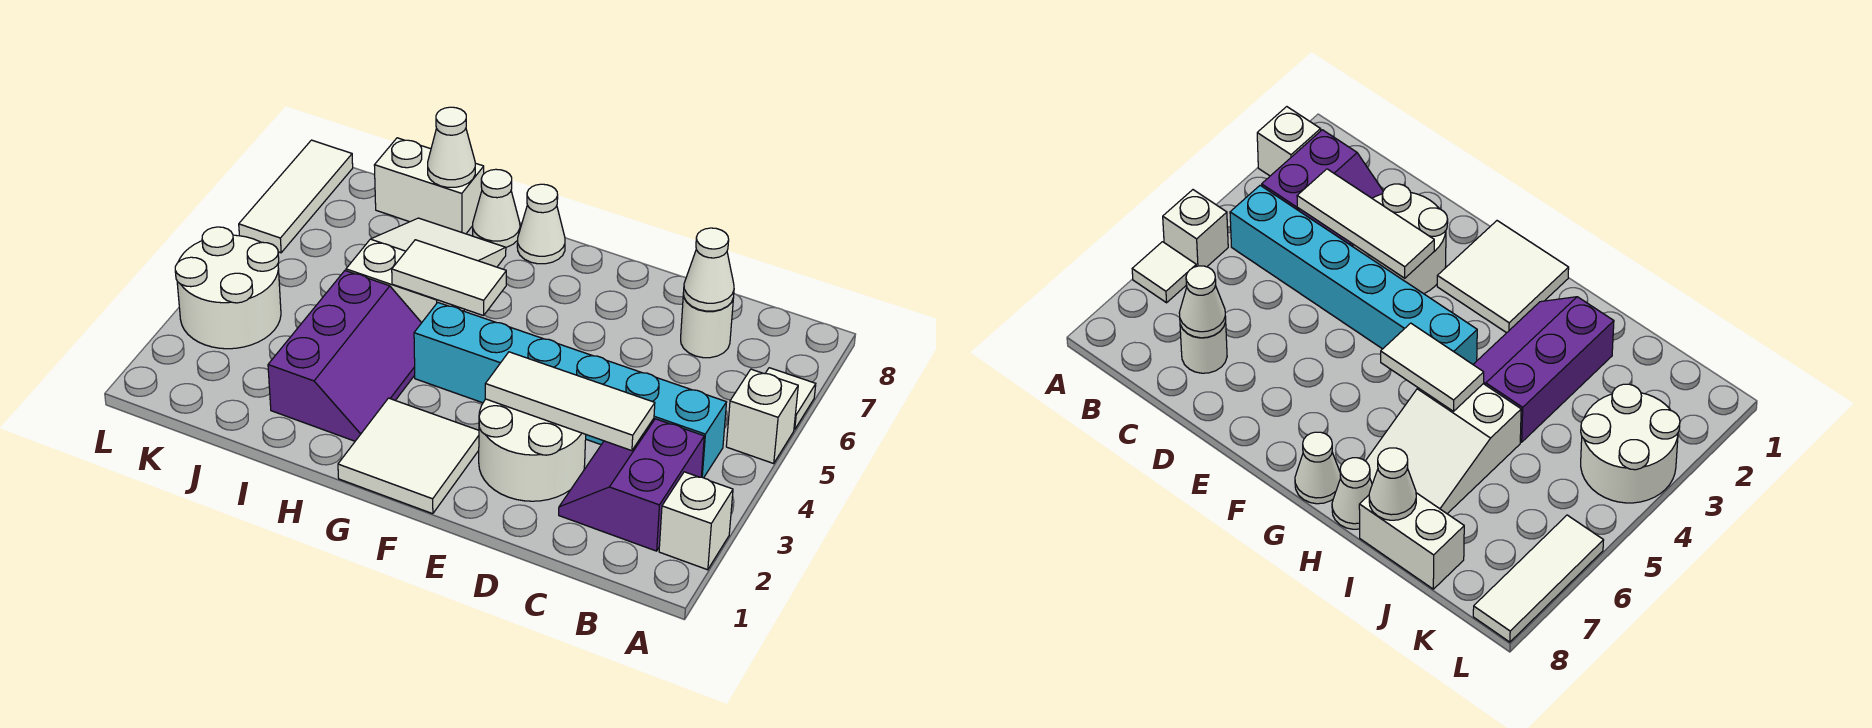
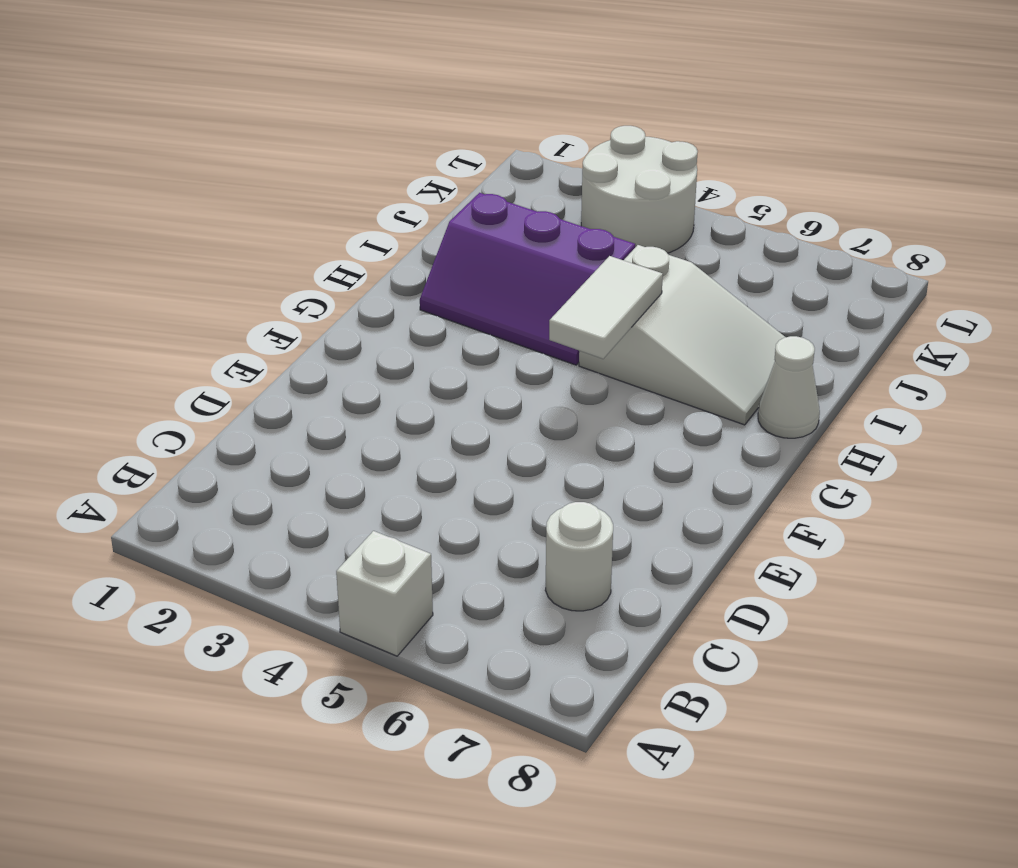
none -> white 1x1 brick [659,472,733,570]
none -> white 1x1 tile [765,368,816,430]
none -> purple 2x2 slope [559,419,704,551]

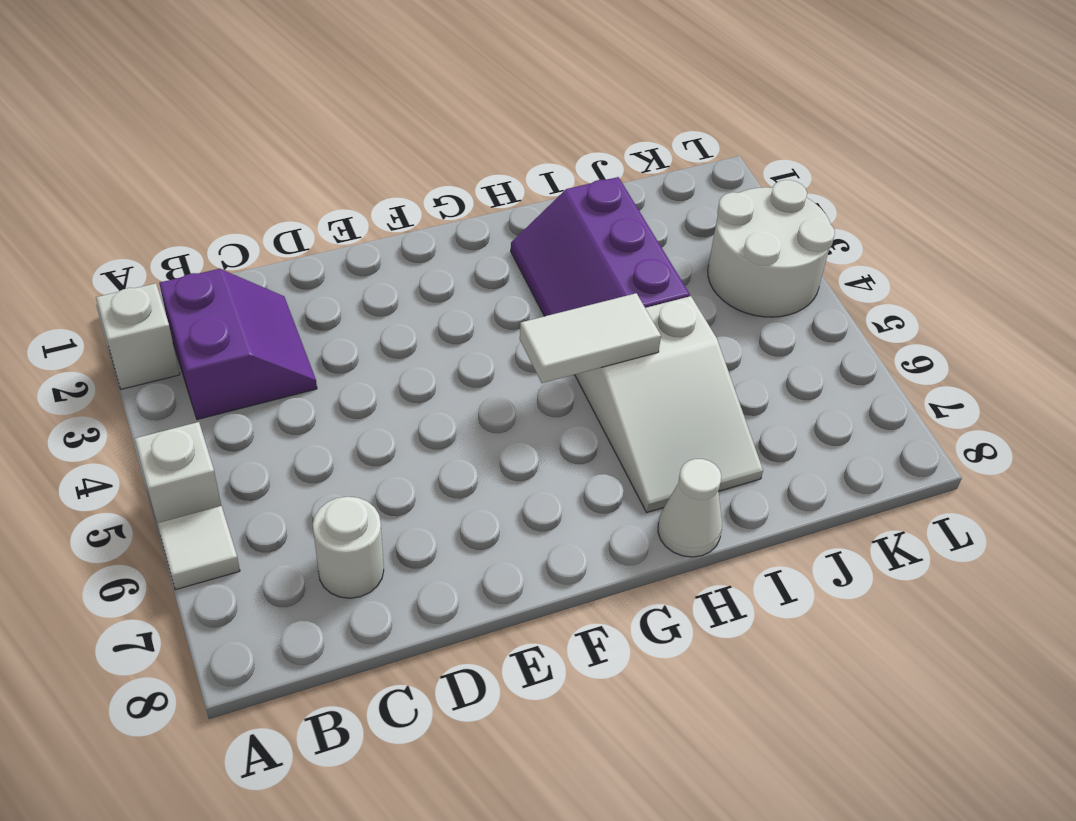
none -> cyan 1x6 brick [414,302,727,478]
none -> white 2x2 round brick [479,399,586,501]
none -> white 2x2 tile [338,398,479,514]

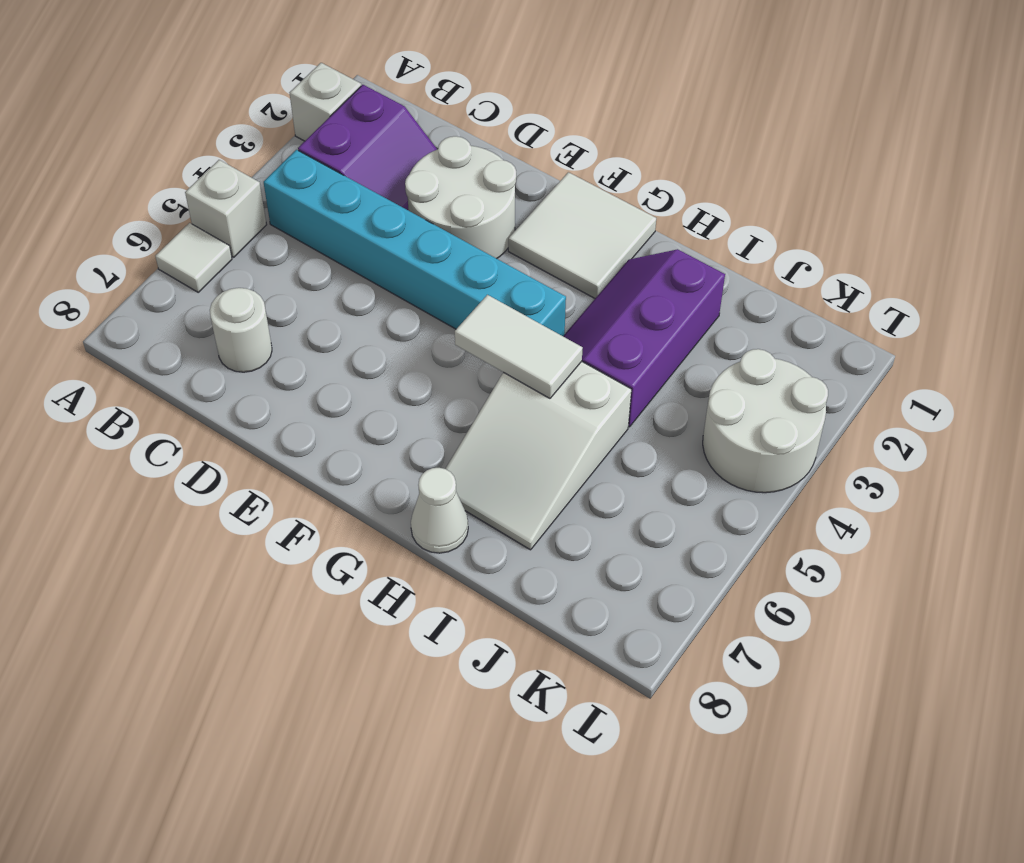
none -> white 1x1 cone [517,184,565,264]
none -> white 1x2 brick [374,138,484,234]
none -> white 1x3 tile [239,140,353,253]

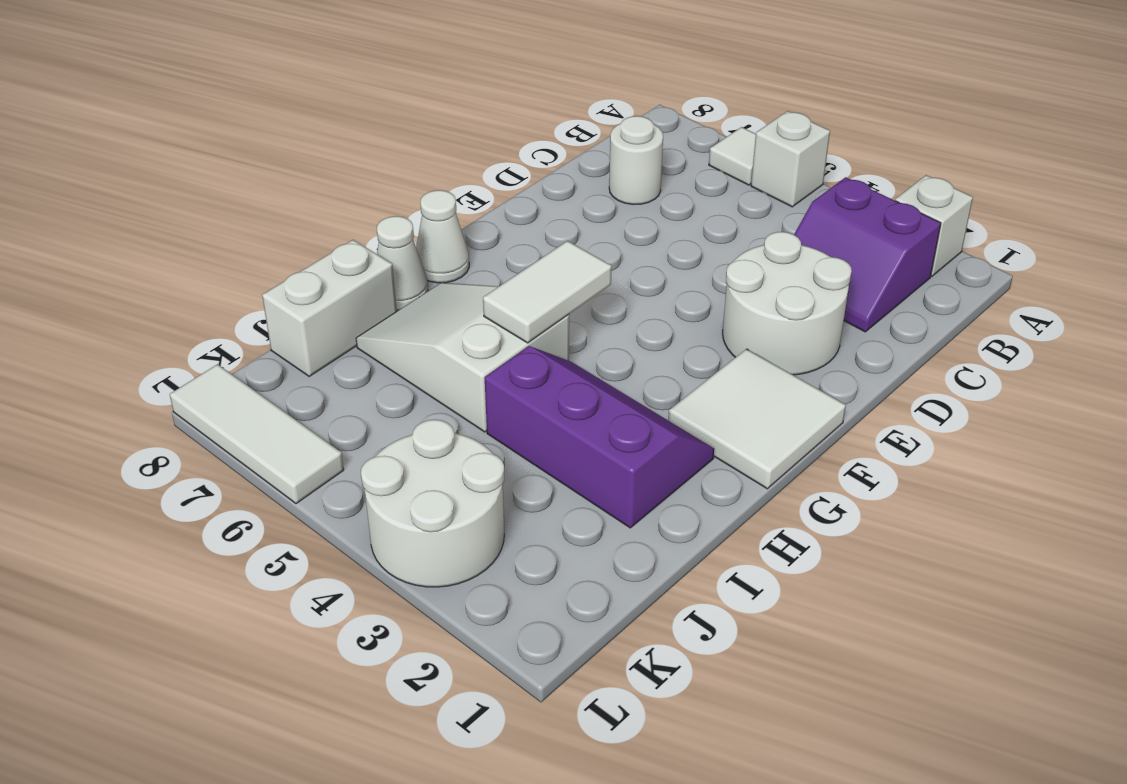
none -> cyan 1x6 brick [414,302,727,478]
none -> white 1x3 tile [485,352,655,451]
none -> white 1x1 cone [684,228,734,311]

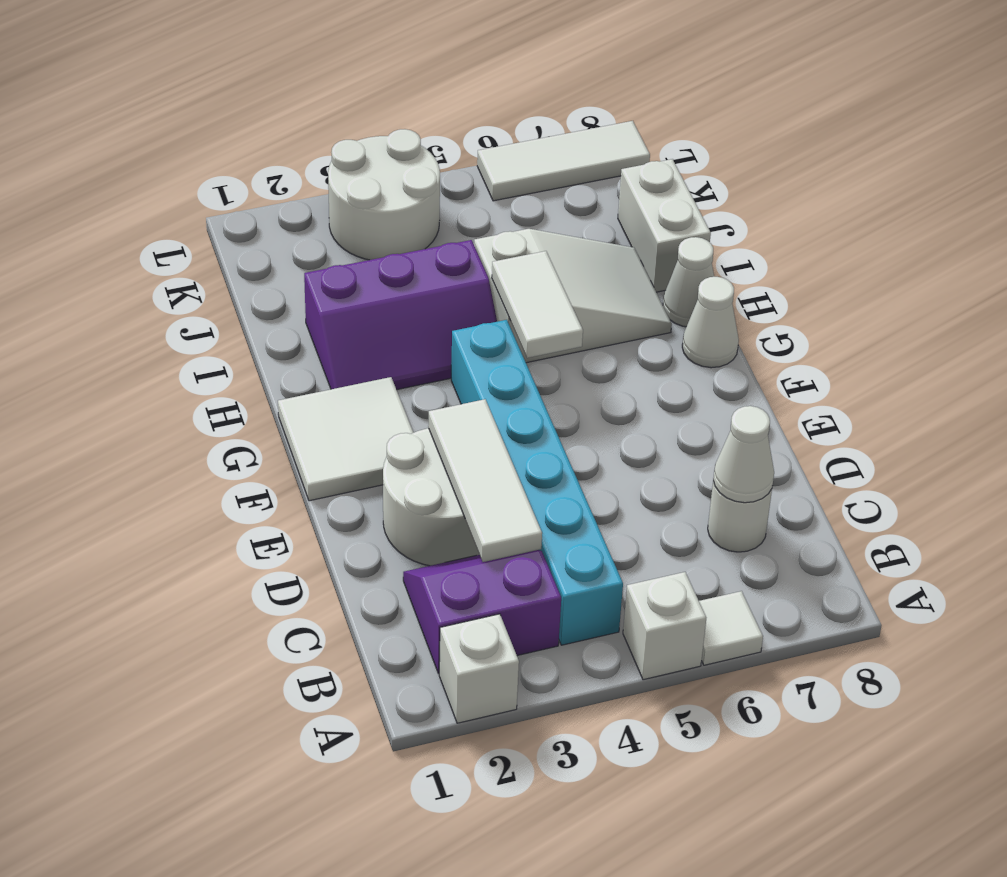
none -> white 1x1 cone [428,107,475,187]

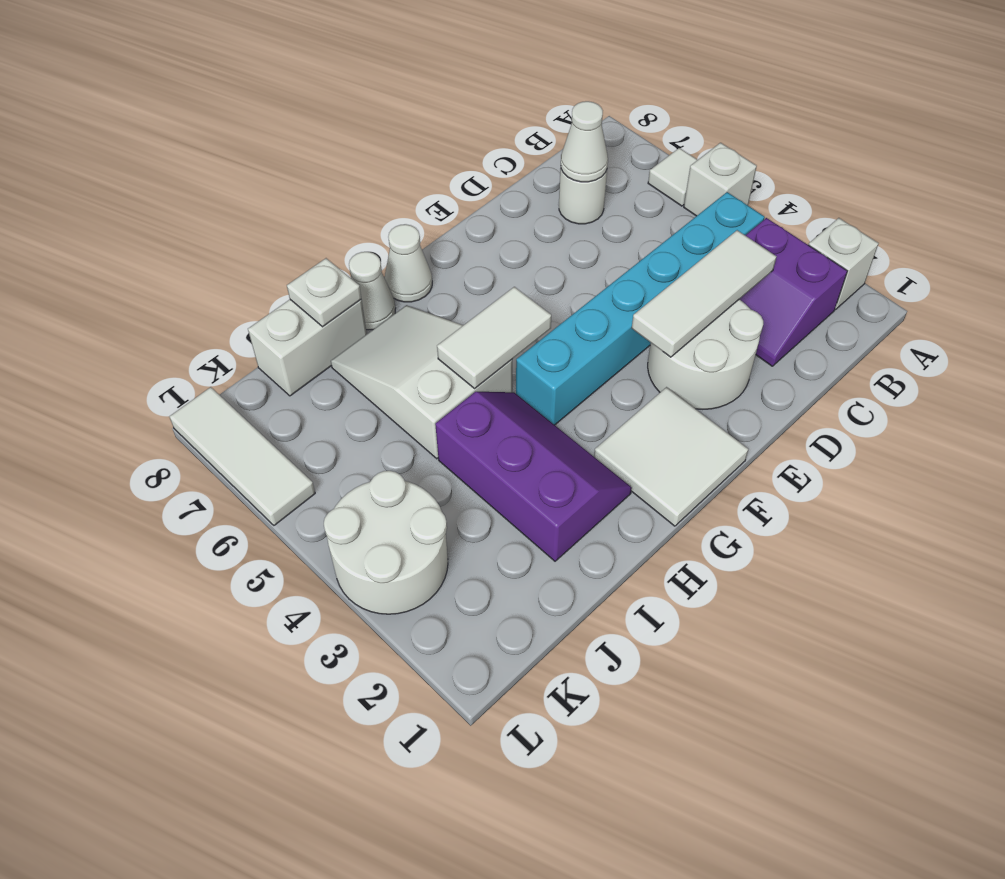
white 1x1 plate [287,258,361,327] -> white 1x1 cone [428,107,475,187]

